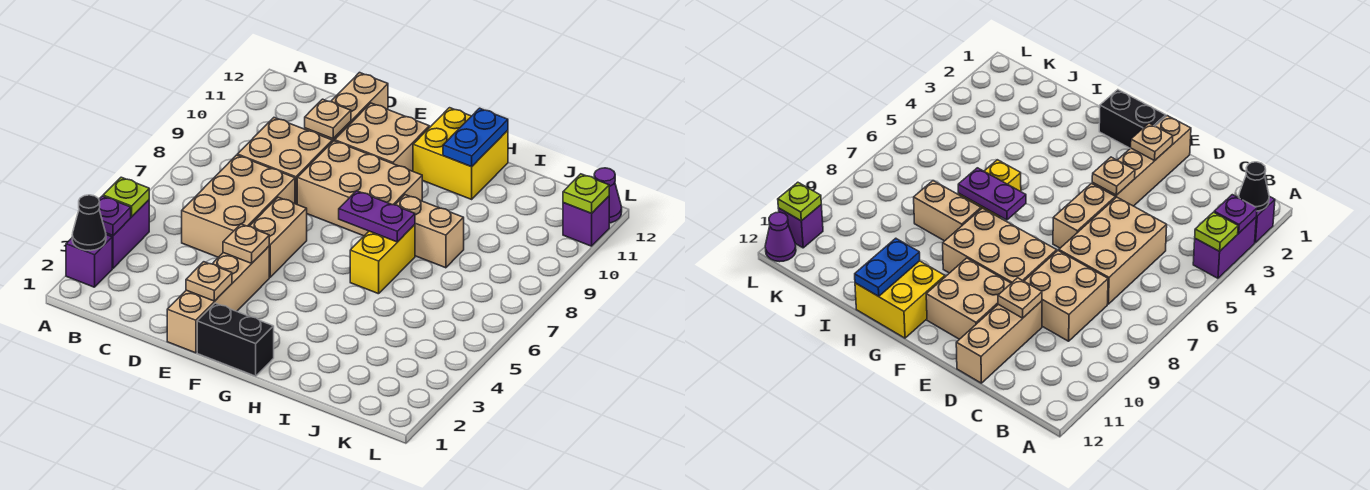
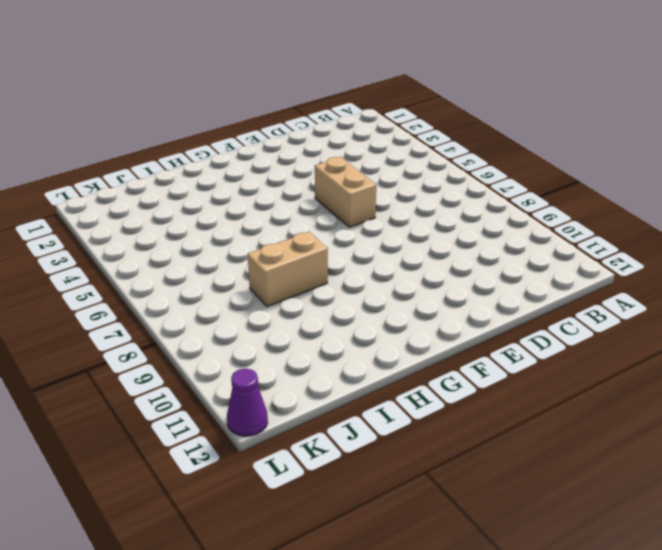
none -> purple 1x1 brick [66,235,112,287]
none -> purple 1x2 brick [106,200,149,268]
none -> tan 2x3 brick [182,155,295,257]

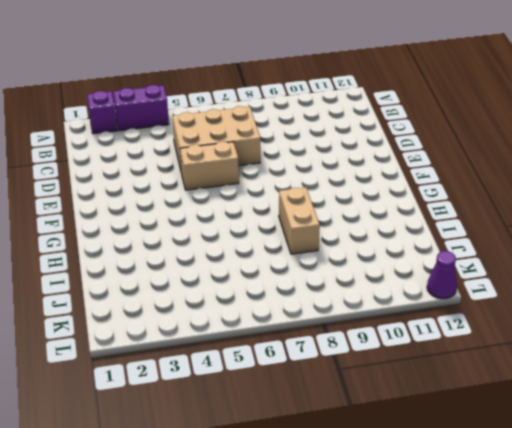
none -> tan 2x2 brick [237,118,332,204]
none -> tan 1x3 brick [305,73,388,142]
none -> tan 1x4 brick [167,246,269,353]

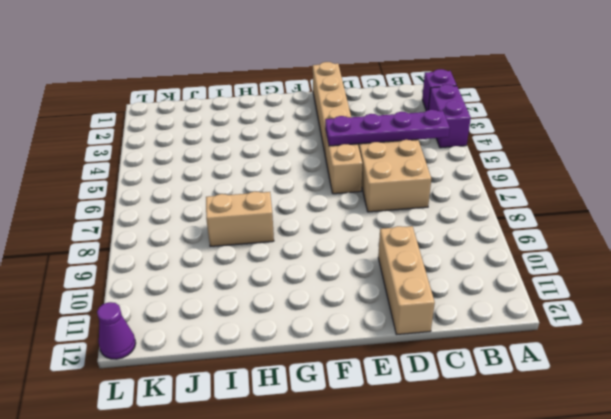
purple 1x4 plate [325,110,450,146] -> none
none -> tan 2x2 brick [237,118,332,204]
none -> tan 2x3 brick [297,141,422,236]
none -> tan 2x2 brick [335,103,429,171]

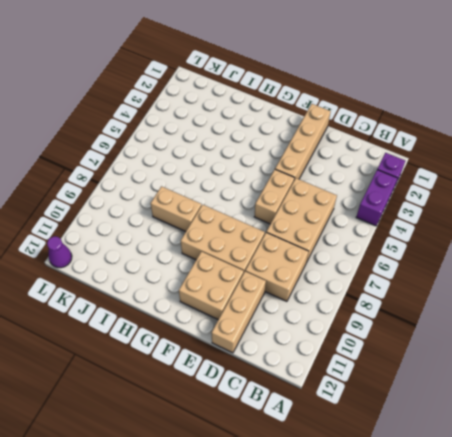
none -> black 1x2 brick [197,303,274,376]
none -> yellow 2x2 brick [413,108,508,199]
none -> yellow 1x2 brick [350,225,415,294]

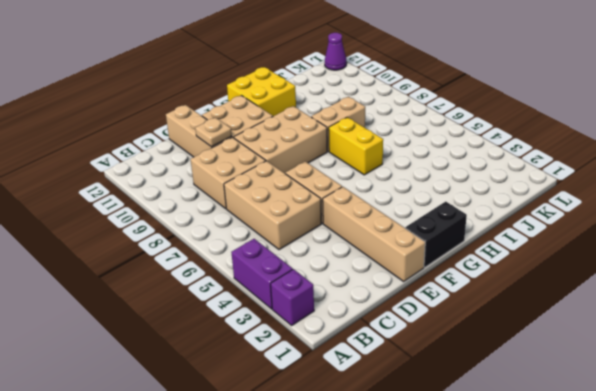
none -> purple 1x1 brick [563,196,609,246]
none -> black 1x1 cone [72,195,106,251]
none -> purple 1x1 plate [99,196,131,236]

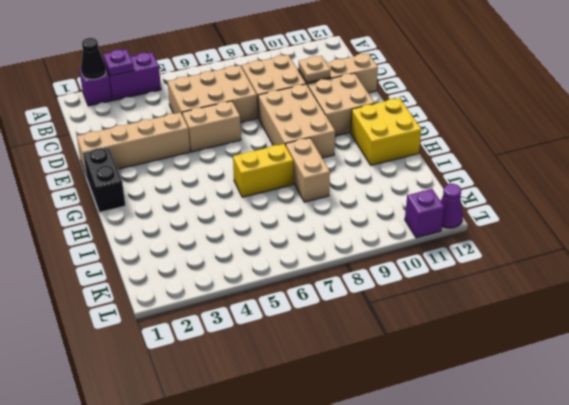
none -> lime 1x1 plate [103,177,149,217]
none -> tan 1x1 plate [186,262,232,301]
none -> tan 1x1 plate [223,224,269,263]

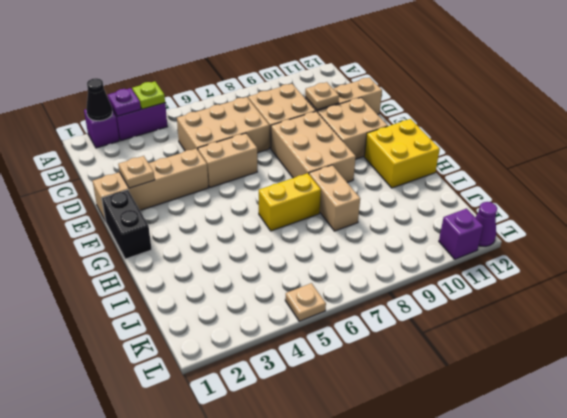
tan 1x1 plate [285,283,326,321] -> tan 1x1 plate moved to [223,224,269,263]
none -> purple 1x2 plate [339,191,415,242]
none -> blue 1x2 plate [443,108,508,167]
none -> lime 1x1 plate [563,174,609,213]

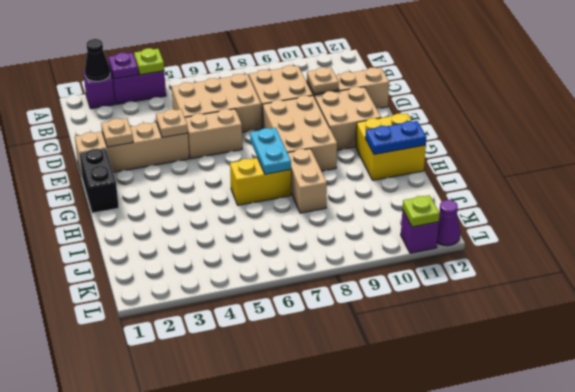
cyan 1x2 plate [250,128,291,174] -> purple 1x2 plate [339,191,415,242]

